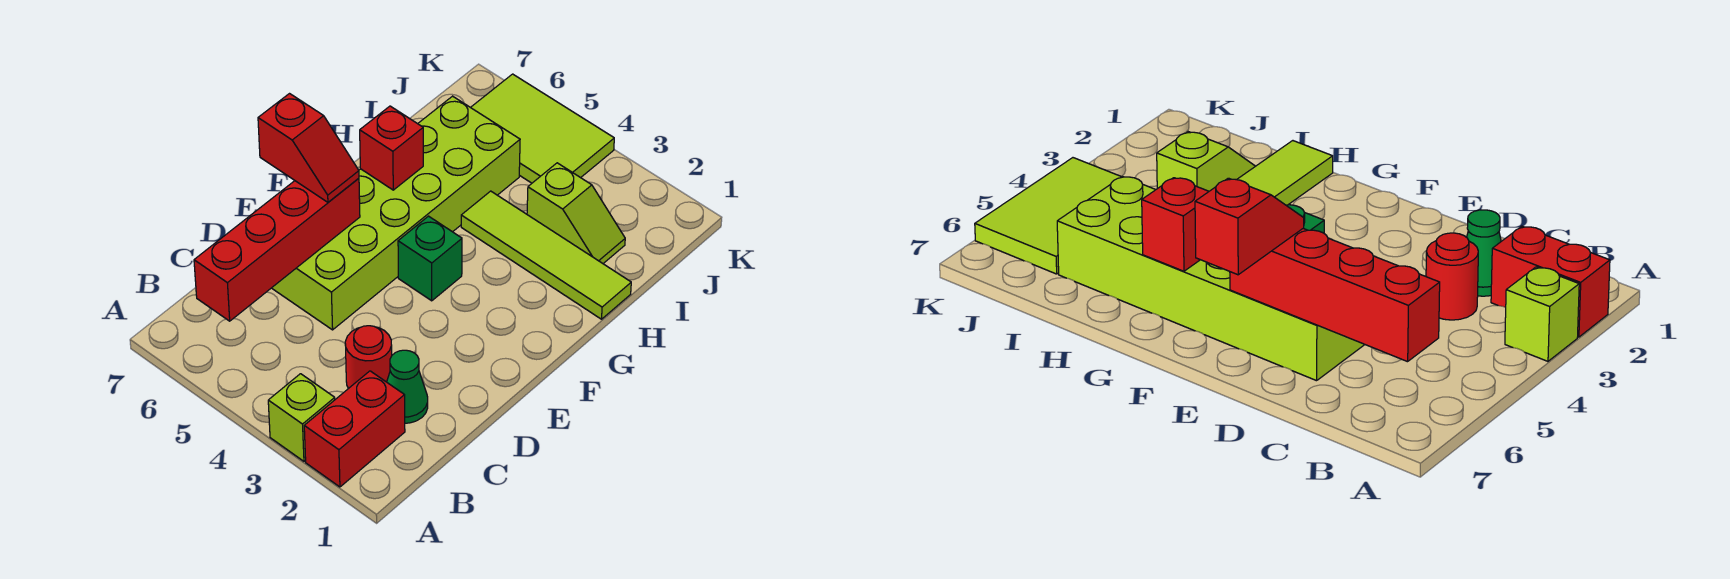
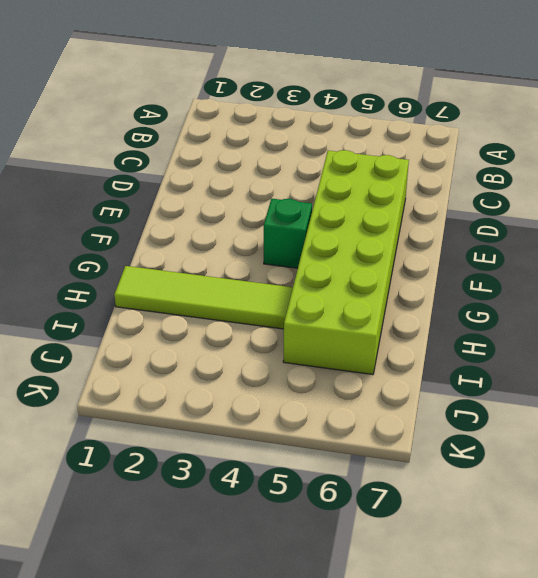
none -> red 1x2 brick [304,371,405,487]
none -> lime 1x1 brick [268,374,335,461]
none -> green 1x1 cone [387,350,428,423]

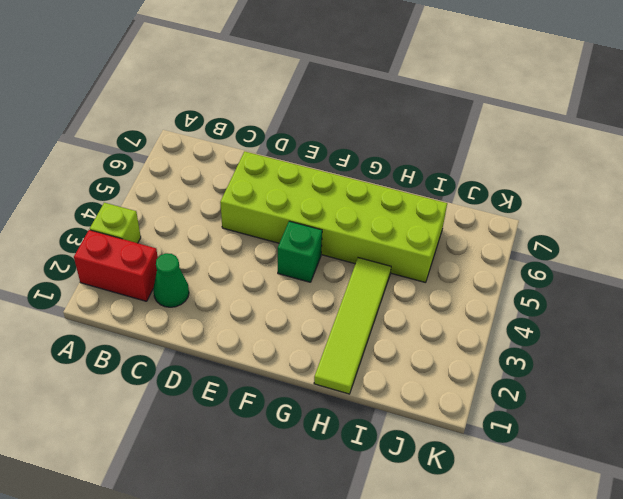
none -> red 1x1 round brick [345,326,392,389]
none -> lime 1x2 slope [527,163,625,263]
none -> lime 2x3 tile [471,74,614,183]

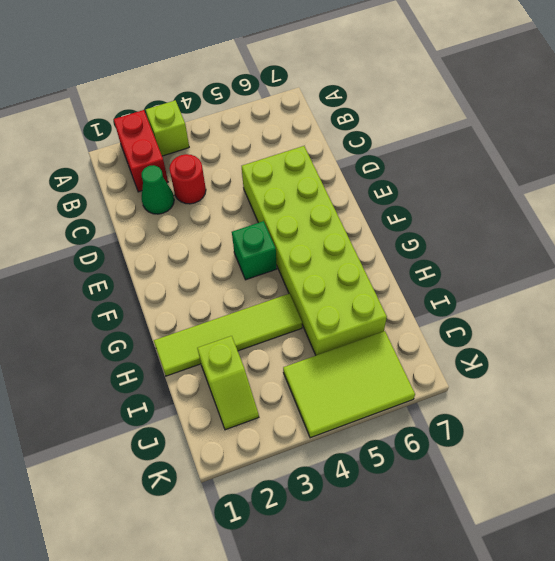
lime 1x2 slope [197,336,259,430] -> lime 1x2 slope turned to [527,163,625,263]
none -> red 1x4 brick [194,178,360,321]
none -> red 1x1 brick [360,106,423,190]
none -> red 1x2 slope [258,94,359,202]

